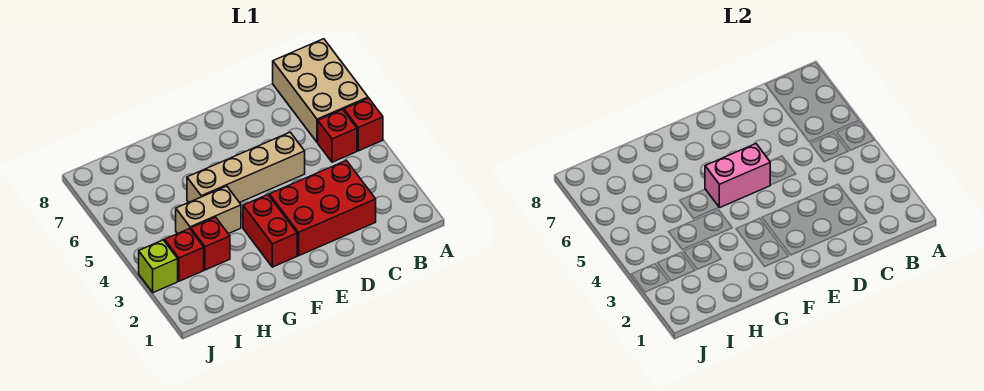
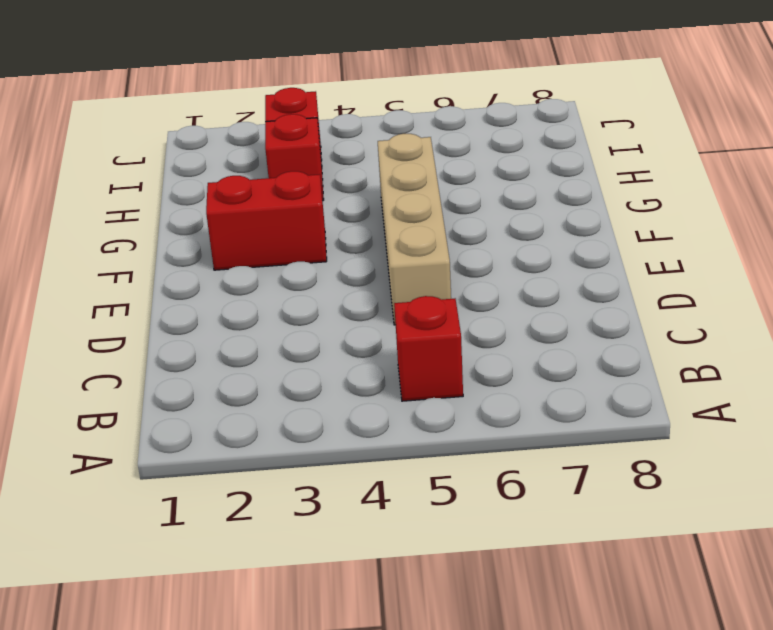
none -> red 1x1 brick [344,98,383,151]
none -> tan 2x3 brick [273,39,368,142]

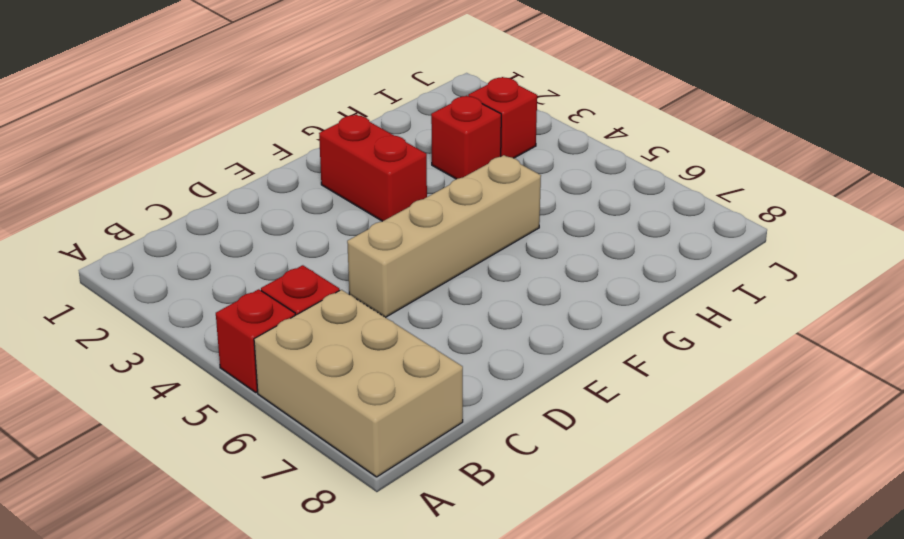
none -> red 2x3 brick [269,161,376,256]
none -> tan 1x2 brick [176,186,241,234]

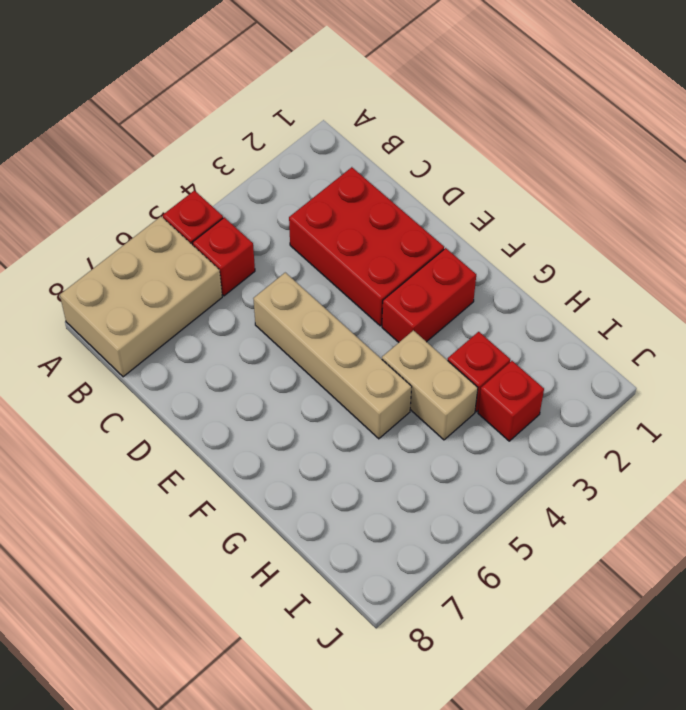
none -> lime 1x1 brick [139,240,178,293]
none -> pink 1x2 brick [705,144,770,208]

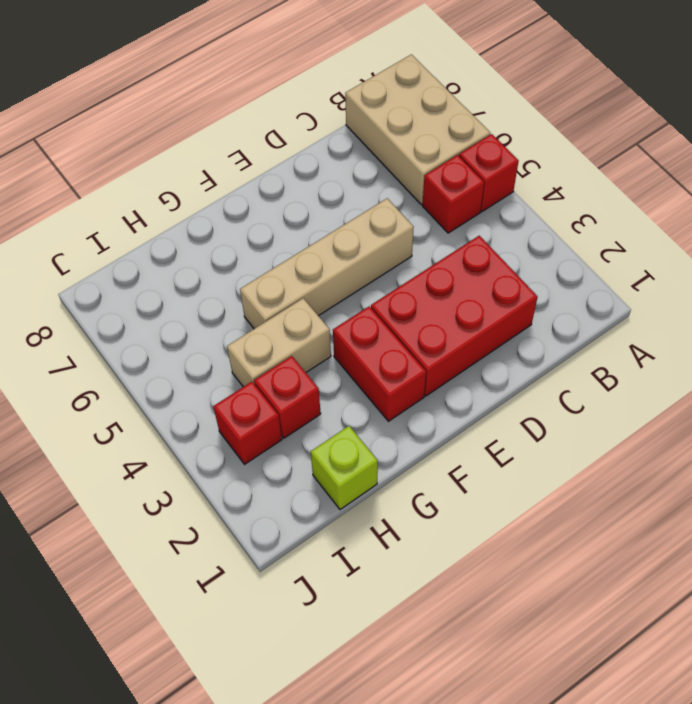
lime 1x1 brick [311,426,378,510] -> lime 1x1 brick moved to [139,240,178,293]
none -> pink 1x2 brick [705,144,770,208]

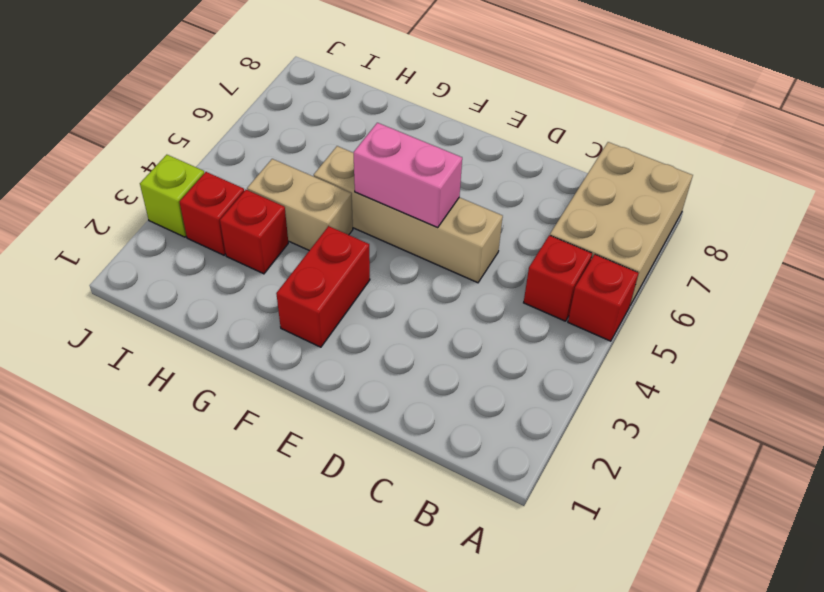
none -> red 2x3 brick [269,161,376,256]

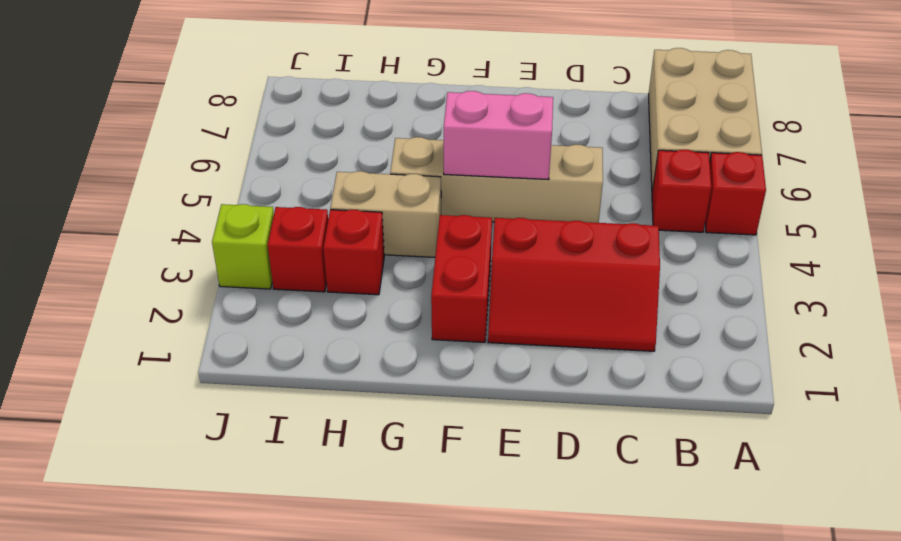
red 2x3 slope [488,218,660,351] -> red 2x3 brick [269,161,376,256]

